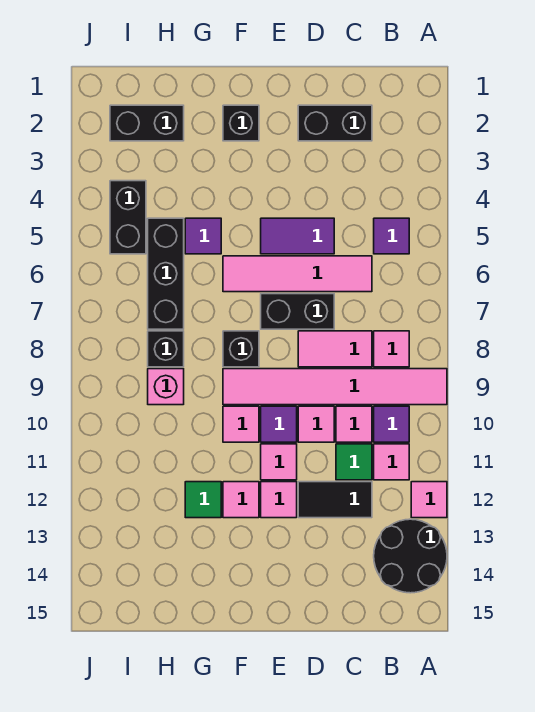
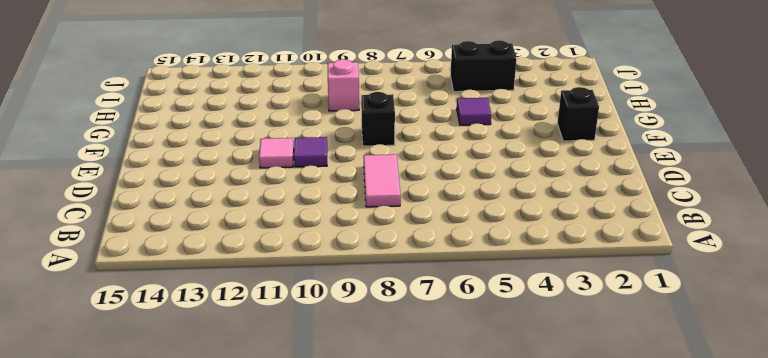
none -> pink 1x6 tile [223,369,447,405]
none -> pink 1x1 tile [411,482,447,518]
none -> black 2x2 round brick [374,519,447,593]
none -> purple 1x1 tile [374,218,409,254]

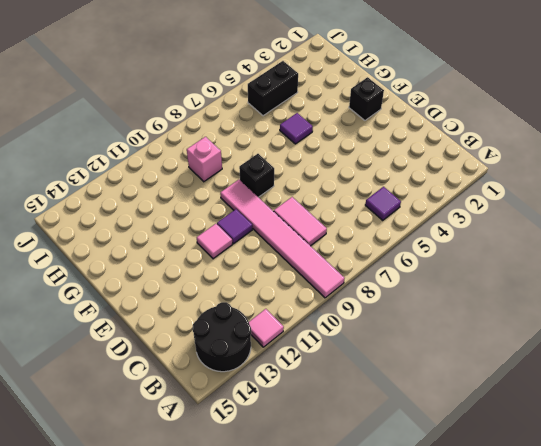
none -> pink 1x1 tile [374,331,409,367]
none -> purple 1x1 tile [374,406,409,442]
none -> pink 1x1 tile [374,444,409,480]
none -> black 1x2 brick [298,105,372,141]

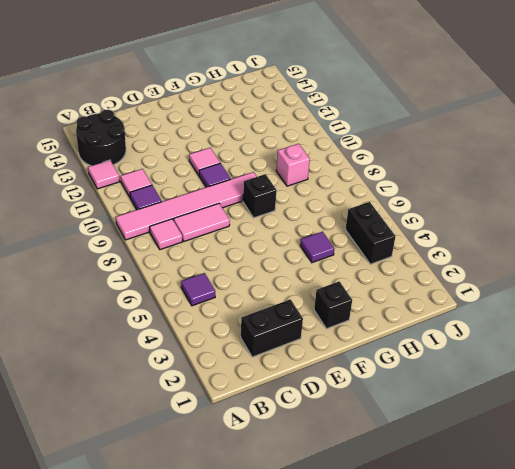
none -> pink 1x4 tile [223,256,372,292]
none -> pink 1x1 tile [336,406,372,442]
none -> green 1x1 tile [336,444,372,480]
none -> black 1x2 tile [298,482,372,518]

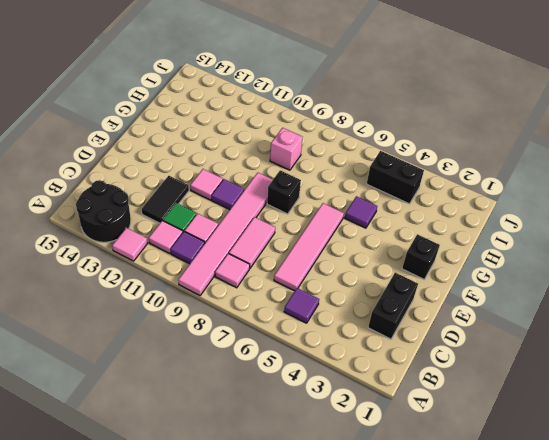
none -> purple 1x2 tile [261,218,334,254]
none -> black 1x2 brick [261,294,334,329]
none -> pink 1x1 tile [298,406,334,442]
none -> pink 1x1 tile [261,482,297,518]

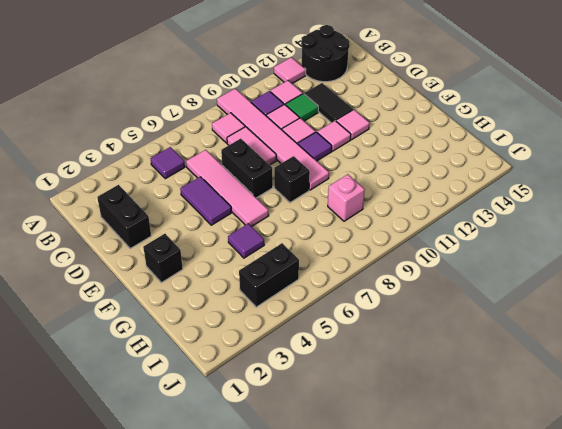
none -> pink 1x1 tile [223,406,259,442]
none -> pink 1x1 tile [223,482,259,518]
none -> green 1x1 tile [185,482,221,518]
none -> black 1x2 brick [110,105,184,141]

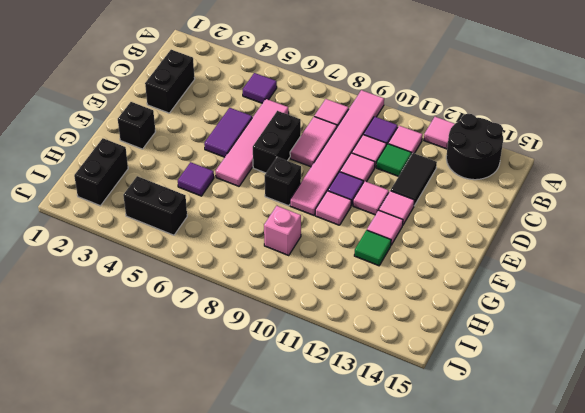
none -> black 1x3 brick [148,218,184,329]
none -> black 1x1 brick [148,331,184,367]

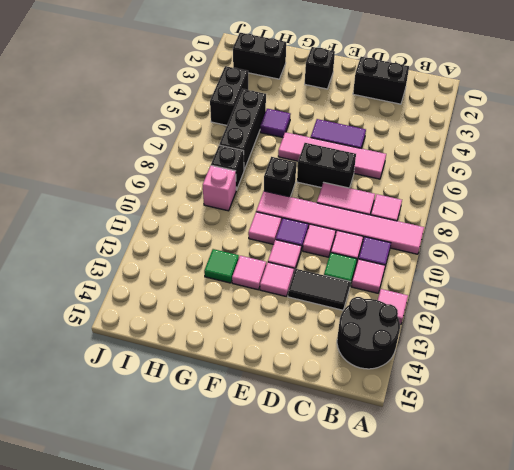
none -> purple 1x1 tile [374,218,409,254]

